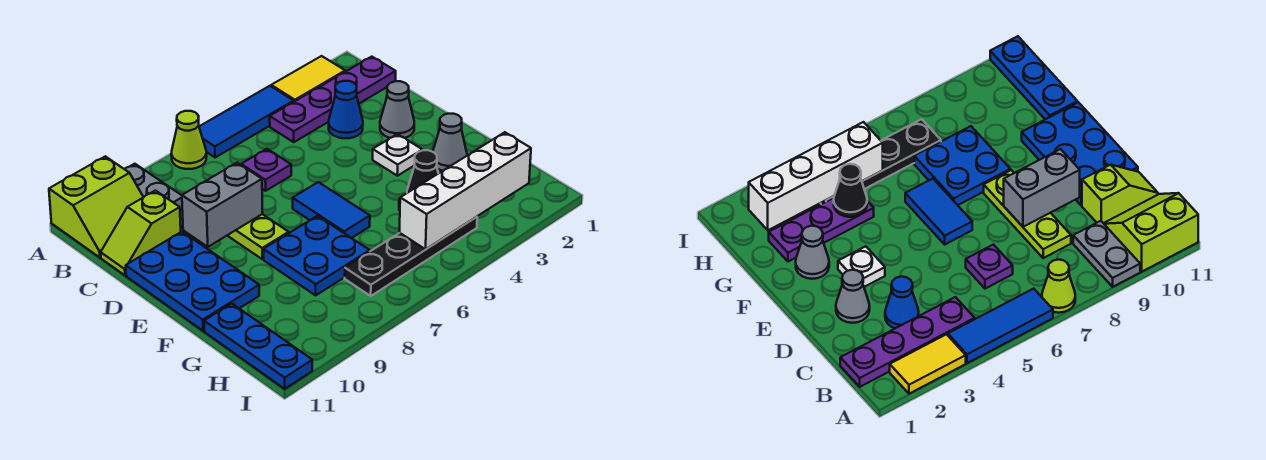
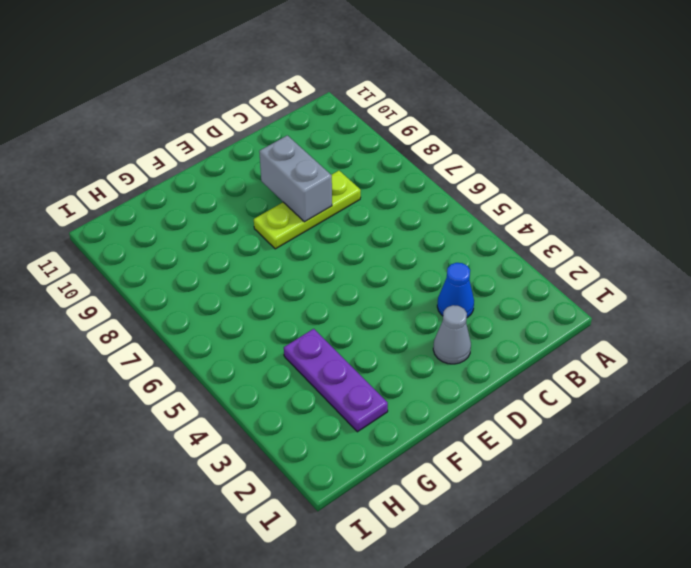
none -> yellow 1x2 tile [271,56,345,102]
none -> blue 1x3 tile [199,86,294,158]
none -> lime 1x1 cone [171,111,207,169]

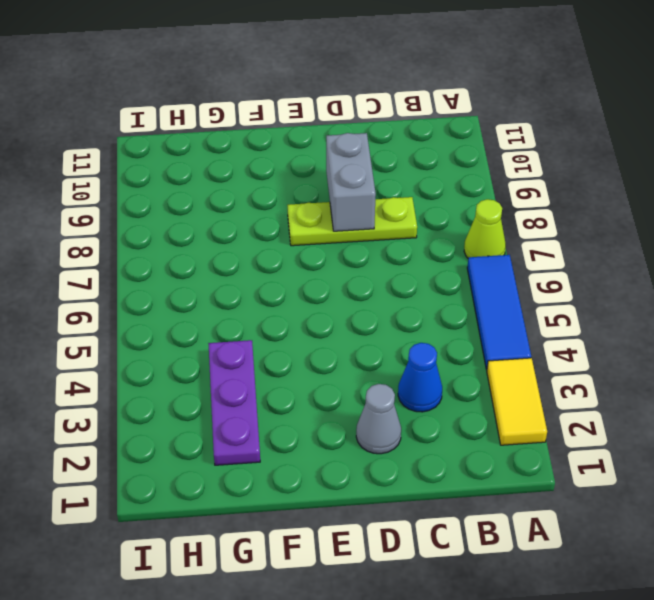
none -> grey 1x2 plate [125,164,182,210]
none -> lime 2x2 slope [49,156,143,257]
none -> purple 1x4 plate [270,57,396,142]

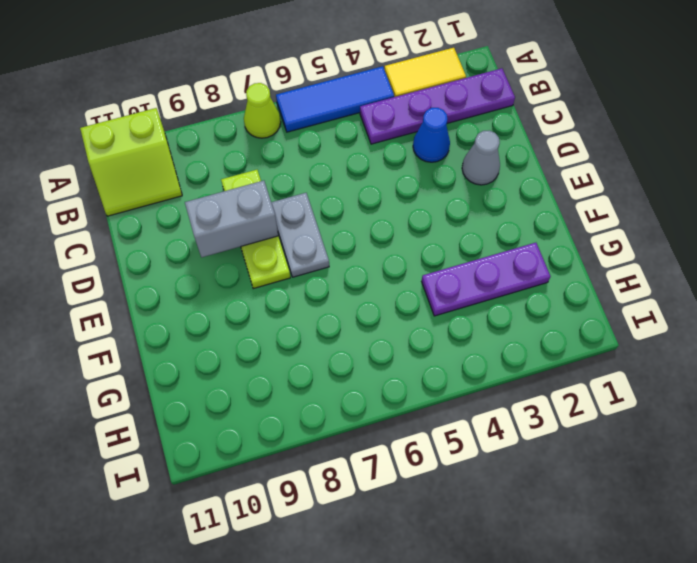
grey 1x2 plate [271,193,329,277] -> grey 1x2 plate moved to [125,164,182,210]
none -> purple 1x1 plate [241,149,291,191]
none -> lime 1x2 slope [101,191,181,275]
none -> blue 2x3 plate [126,232,259,331]

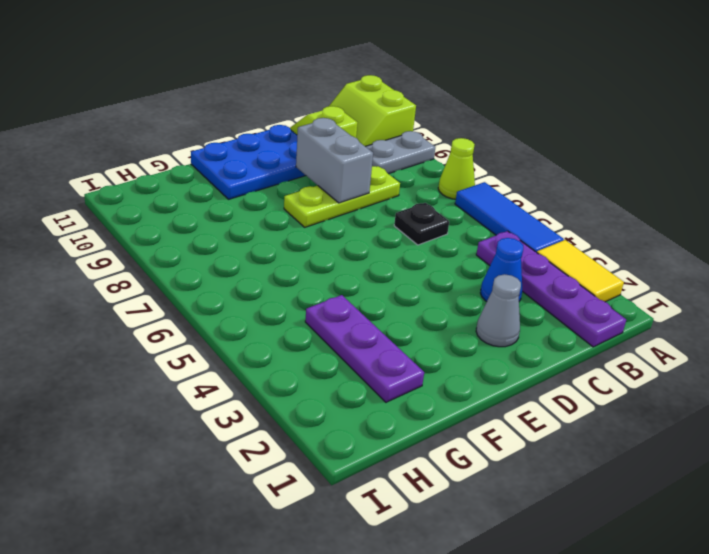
black 1x1 plate [394,203,449,245] -> purple 1x1 plate [241,149,291,191]
none -> white 1x1 plate [373,134,422,176]
none -> blue 1x2 tile [293,182,370,238]
none -> grey 1x1 cone [433,114,467,171]

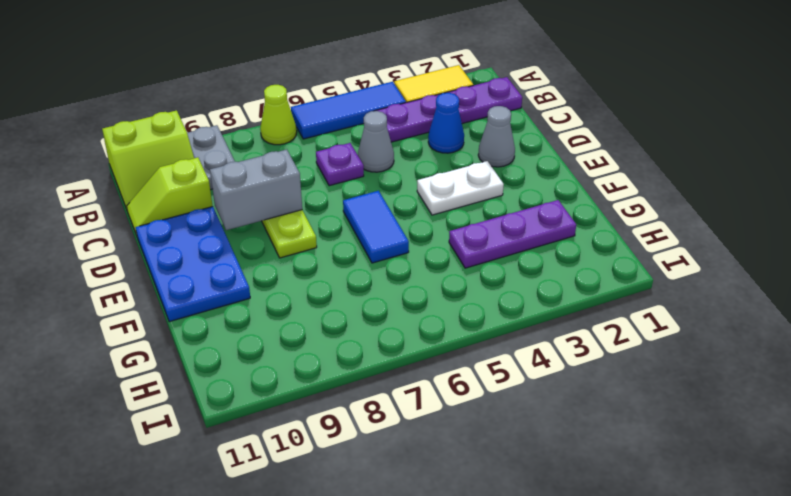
grey 1x1 cone [358,111,394,172] -> grey 1x1 cone moved to [433,114,467,171]
white 1x2 plate [417,161,504,215] -> white 1x1 plate [373,134,422,176]
none -> blue 2x2 plate [263,216,370,295]
none -> blue 1x3 plate [204,304,312,389]
none -> black 1x4 plate [345,217,477,296]

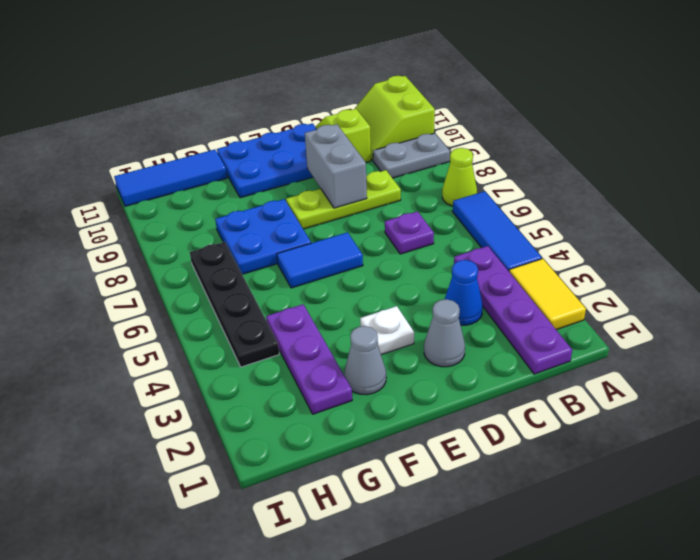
blue 1x3 tile [114,149,227,206] -> blue 1x3 plate [204,304,312,389]
none -> black 1x1 cone [407,150,438,193]
none -> white 1x4 brick [399,132,531,249]

